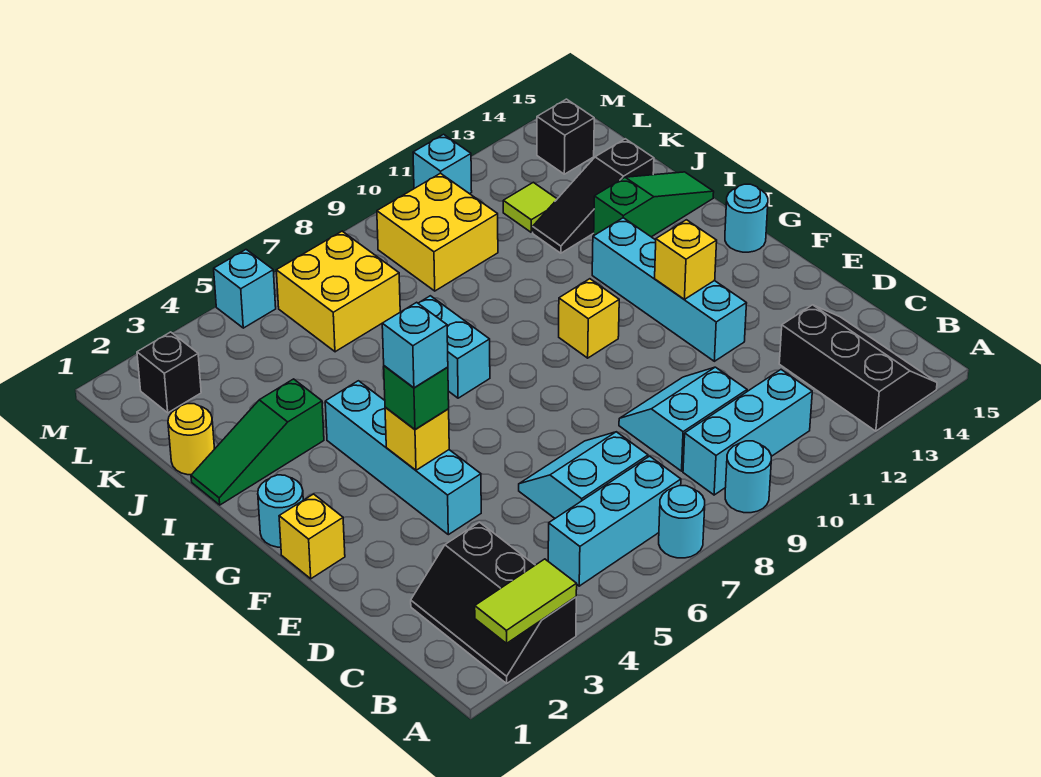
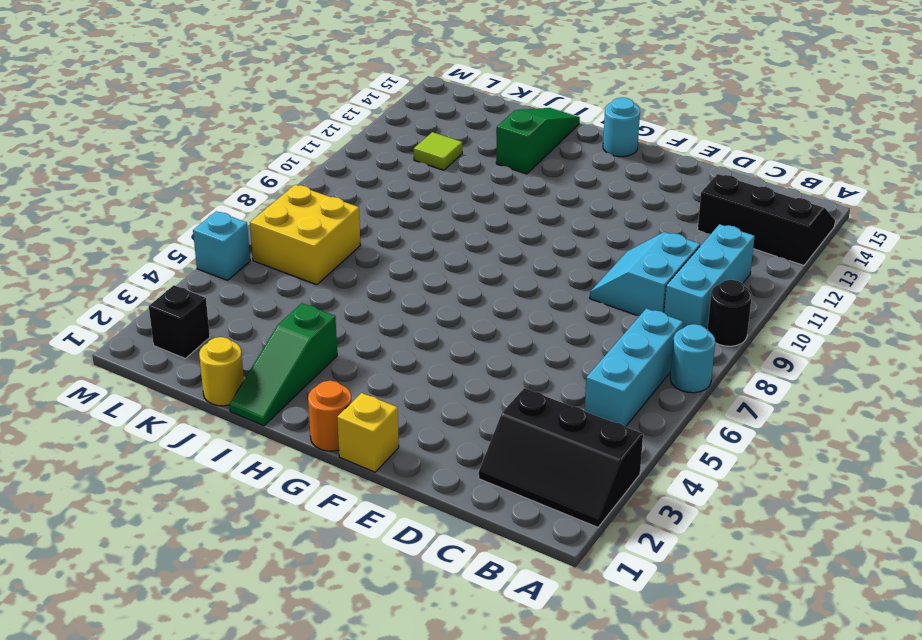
black 1x1 round brick [708,280,752,346] -> cyan 1x1 round brick [725,441,771,513]
orange 1x1 round brick [308,381,352,451] -> cyan 1x1 round brick [258,475,303,547]
none -> cyan 2x2 slope [519,432,648,518]
none -> cyan 1x4 brick [325,381,481,535]
none -> cyan 1x4 brick [592,218,747,361]
none -> yellow 1x1 brick [559,279,619,358]

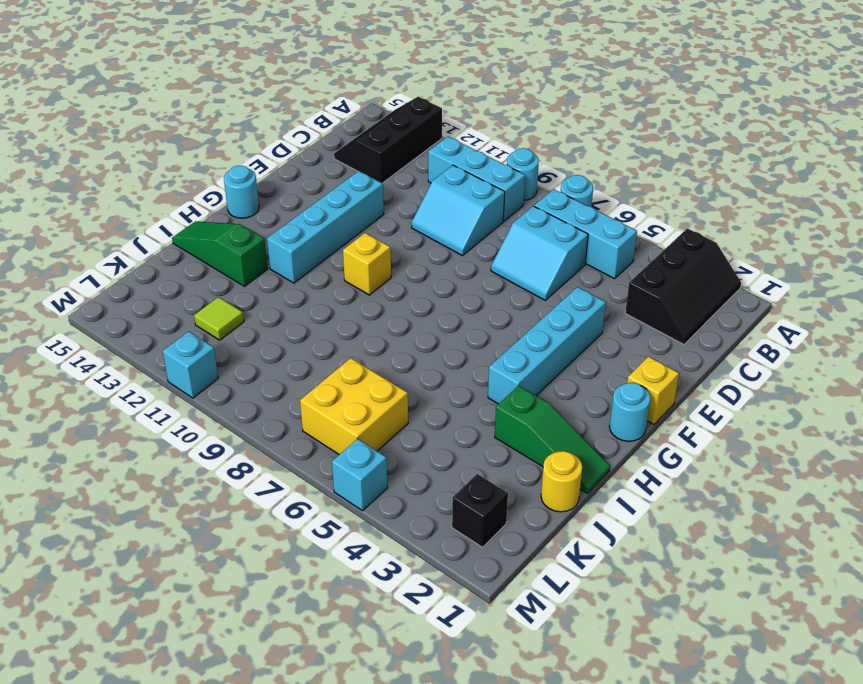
none -> cyan 1x2 brick [418,296,490,398]
none -> black 1x3 slope [533,139,654,253]
none -> yellow 2x2 brick [377,173,498,291]
none -> black 1x1 brick [537,99,594,174]

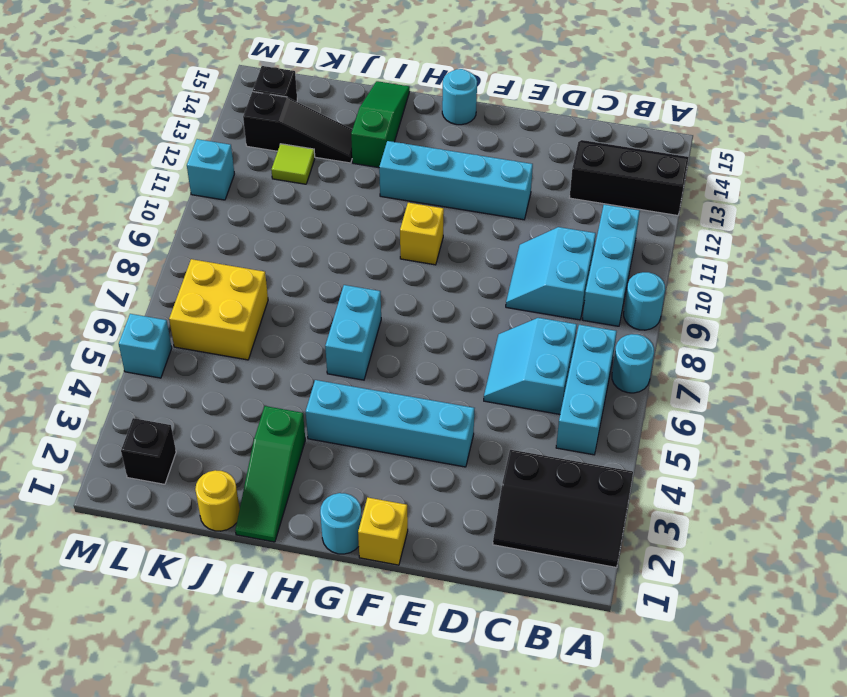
cyan 1x2 brick [325,285,381,380] -> cyan 1x2 brick turned to [418,296,490,398]
black 1x3 slope [243,92,352,163] -> black 1x3 slope turned to [533,139,654,253]
none -> yellow 2x2 brick [377,173,498,291]
none -> lime 1x2 tile [475,559,577,643]
none -> yellow 1x1 brick [385,407,449,470]
none -> yellow 1x1 brick [655,220,717,299]

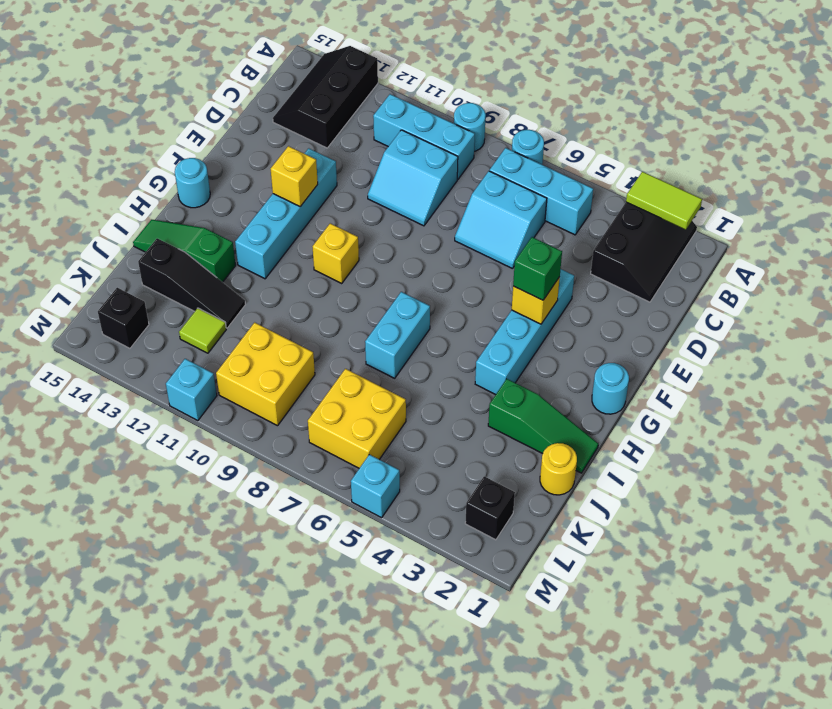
none -> yellow 1x1 brick [279,494,345,579]
none -> cyan 1x1 brick [382,302,448,388]

